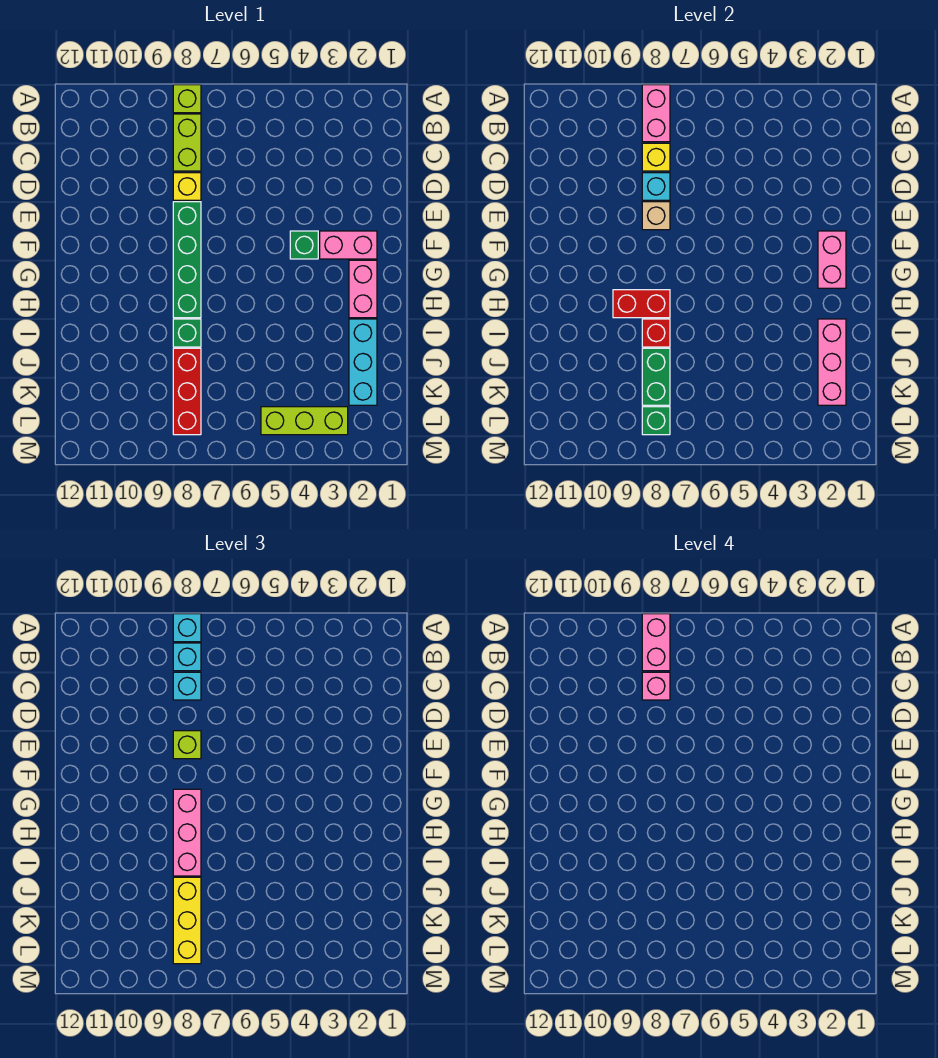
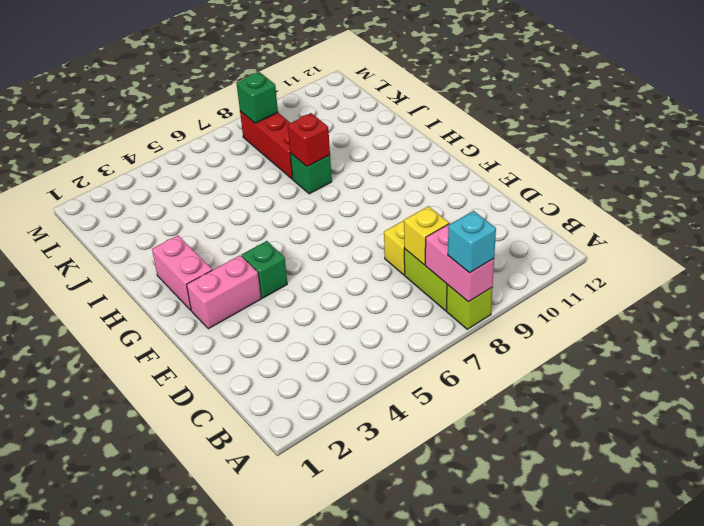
none -> green 1x4 brick [173,202,201,318]
none -> cyan 1x3 brick [349,319,377,405]
none -> lime 1x3 brick [261,407,348,435]

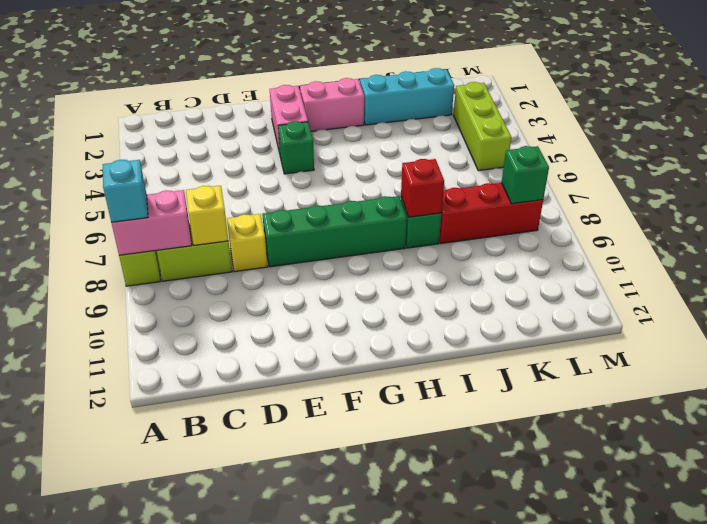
none -> cyan 1x1 brick [642,173,670,200]
none -> tan 1x1 brick [642,202,670,230]
none -> pink 1x2 brick [818,231,846,288]

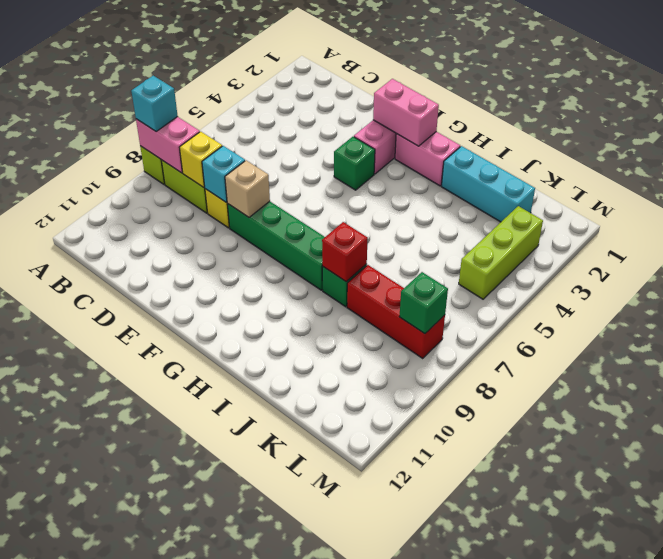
none -> red 1x2 brick [613,290,670,318]
none -> pink 1x3 brick [818,319,846,405]
none -> green 1x2 brick [642,348,670,405]

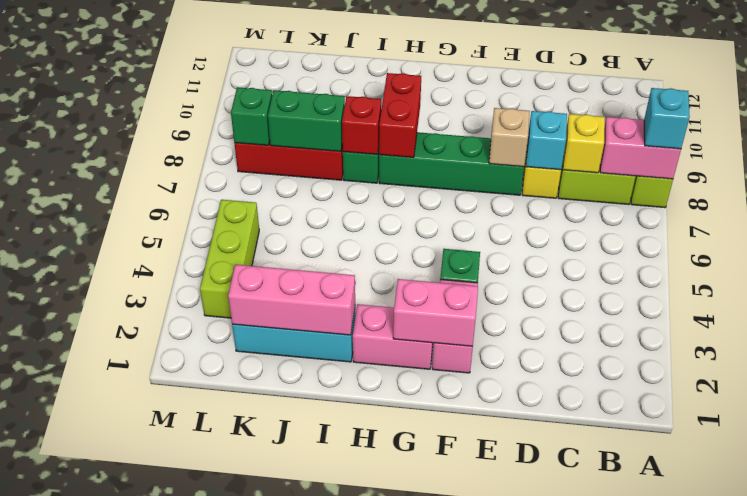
none -> cyan 1x1 brick [173,643,201,671]
none -> cyan 1x1 brick [173,672,201,700]
none -> lime 1x1 brick [173,731,201,759]

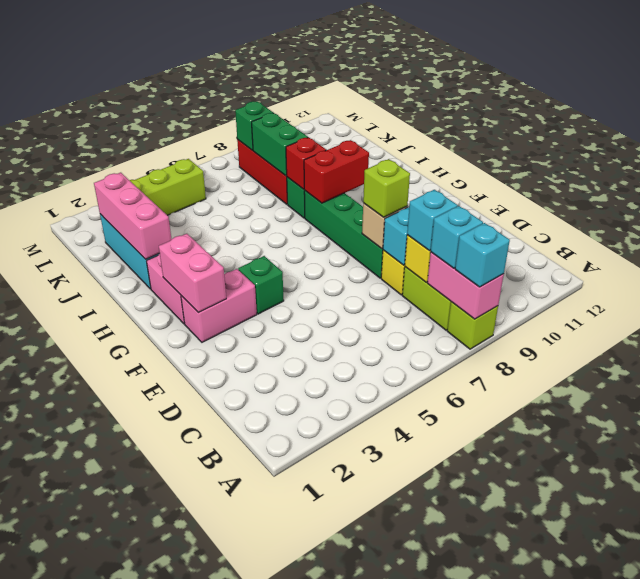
none -> pink 1x3 brick [173,789,201,876]
none -> yellow 1x3 brick [173,877,201,964]
none -> pink 1x2 brick [642,614,670,671]

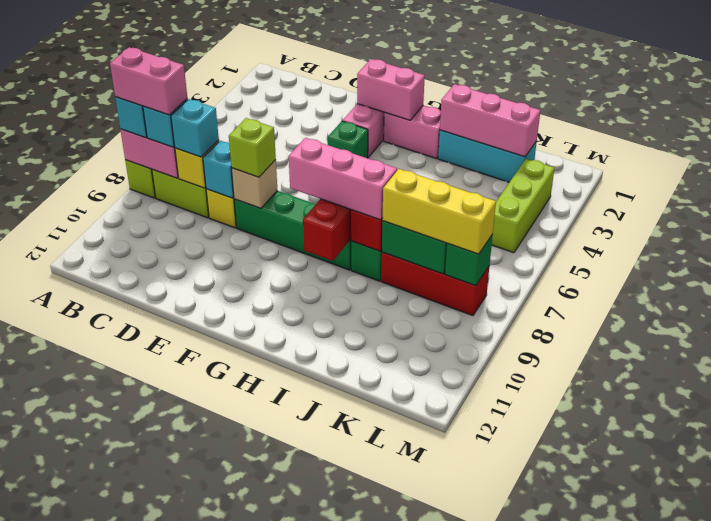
none -> pink 1x1 brick [642,672,670,700]

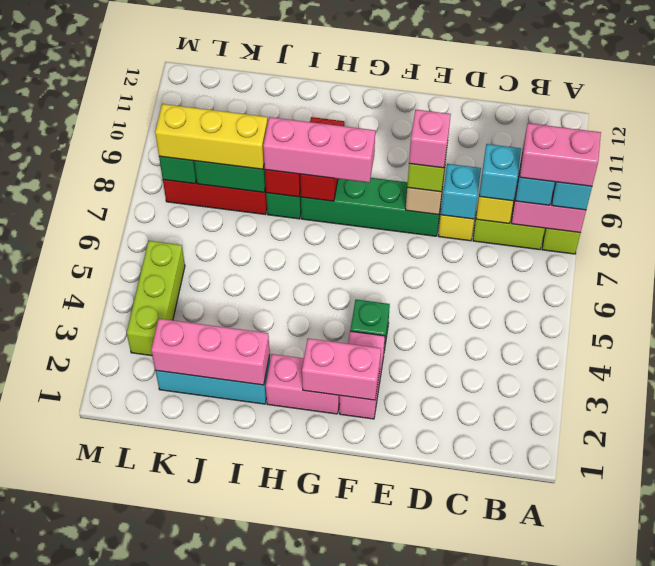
pink 1x1 brick [409,110,451,168] -> pink 1x1 brick moved to [642,672,670,700]

